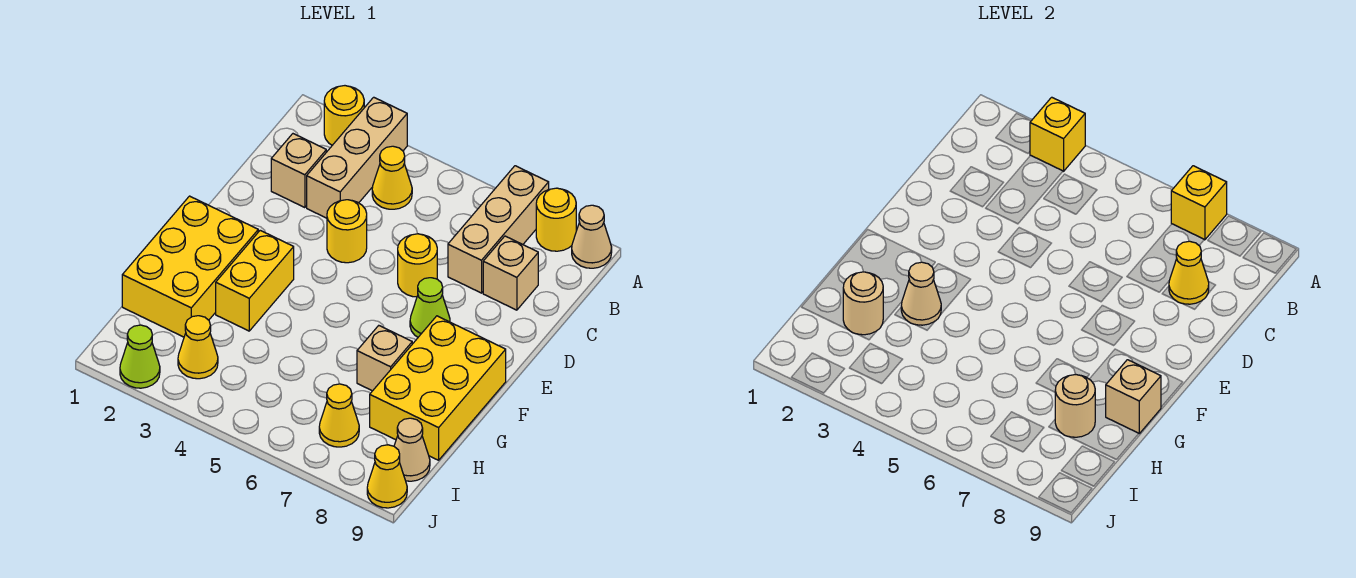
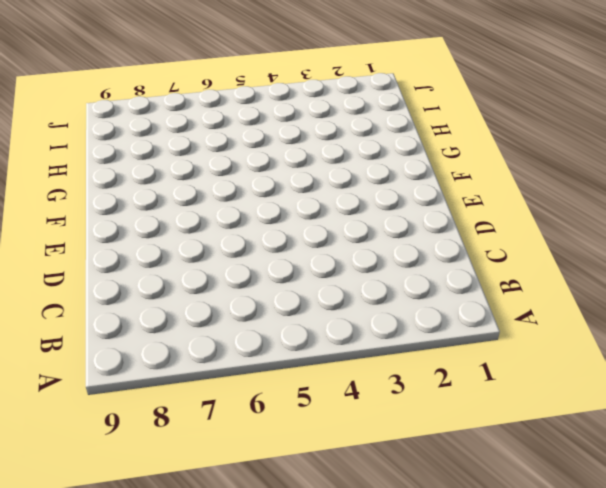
none -> yellow 1x1 round brick [324,86,364,145]
none -> tan 1x3 brick [307,97,407,218]
none -> tan 1x3 brick [448,166,549,293]

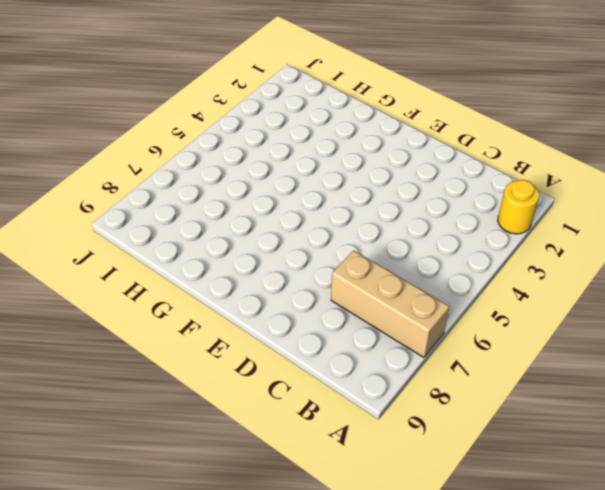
none -> tan 1x3 brick [307,97,407,218]
none -> yellow 1x1 round brick [536,188,576,251]
none -> tan 1x1 cone [572,205,612,268]

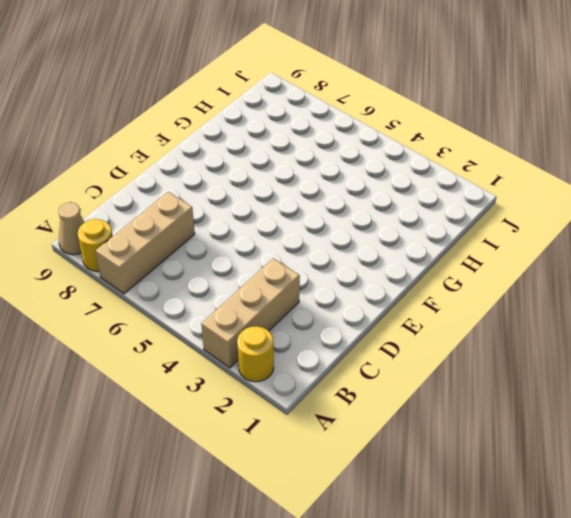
none -> yellow 1x1 cone [372,146,412,209]
none -> tan 1x1 brick [271,134,326,208]
none -> tan 1x1 brick [483,236,538,310]

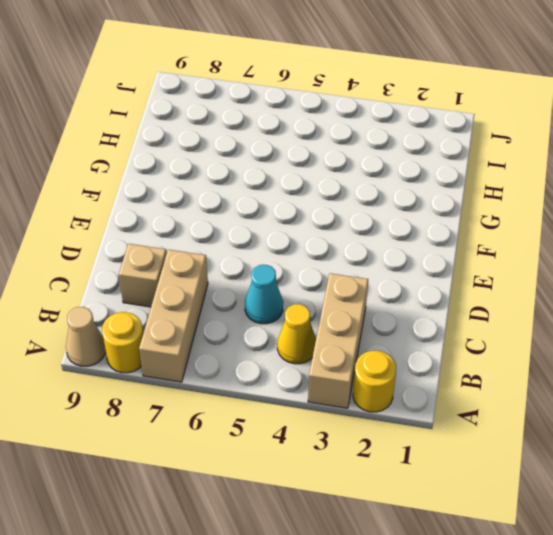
cyan 1x1 cone [245,265,283,324] -> none
none -> tan 1x1 brick [271,134,326,208]
none -> yellow 1x1 round brick [327,200,367,263]
none -> yellow 1x1 round brick [398,234,437,297]

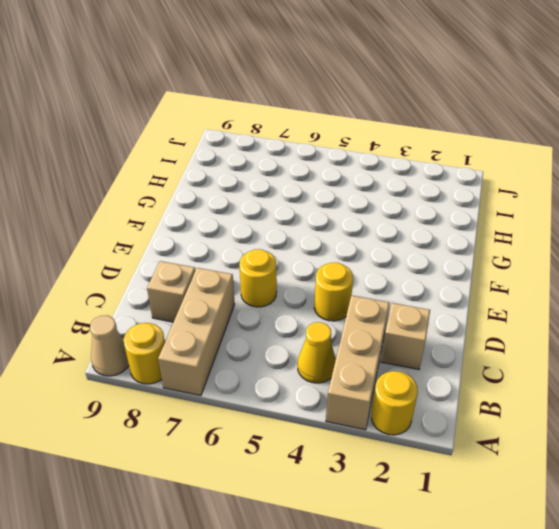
none -> lime 1x1 cone [410,278,450,337]
none -> yellow 2x3 brick [122,196,258,337]
none -> yellow 1x2 brick [216,230,294,331]

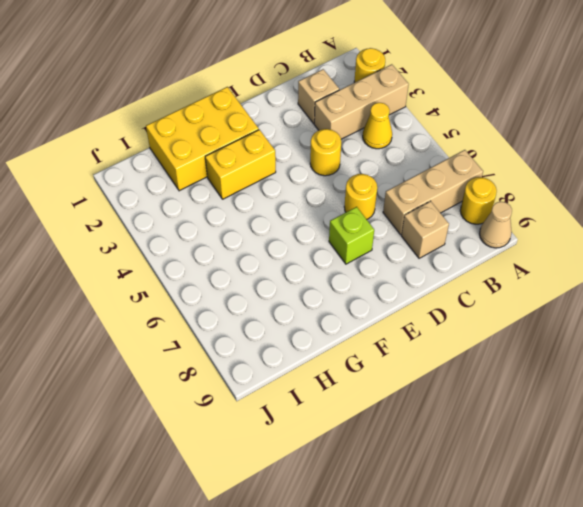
lime 1x1 brick [329,207,374,264] -> lime 1x1 cone [410,278,450,337]
none -> yellow 2x3 brick [370,316,506,460]
none -> tan 1x1 brick [357,326,412,391]
none -> yellow 1x1 cone [178,316,218,379]

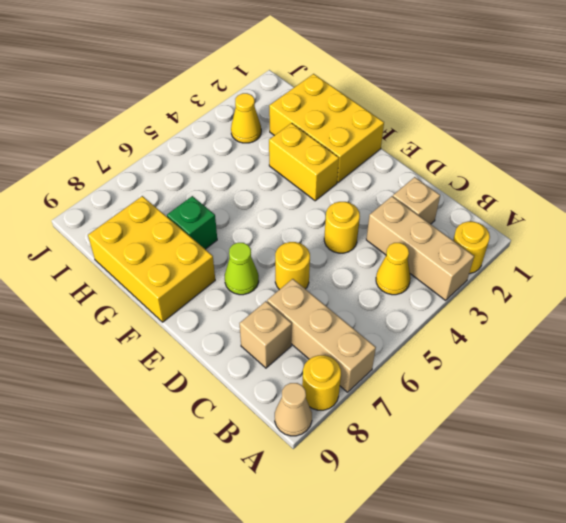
green 1x1 brick [167,196,217,249] -> tan 1x1 brick [357,326,412,391]
none -> yellow 1x1 cone [319,384,359,447]
none -> tan 1x1 cone [394,418,430,481]
none -> lime 1x1 cone [120,325,160,388]

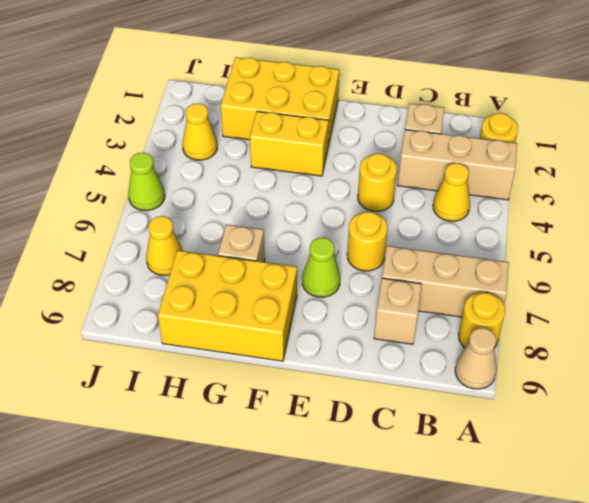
lime 1x1 cone [128,153,165,211] -> lime 1x1 cone moved to [120,325,160,388]
none -> tan 1x1 cone [394,418,430,481]
none -> yellow 1x1 cone [367,445,407,508]
none -> yellow 1x1 brick [1030,97,1085,171]

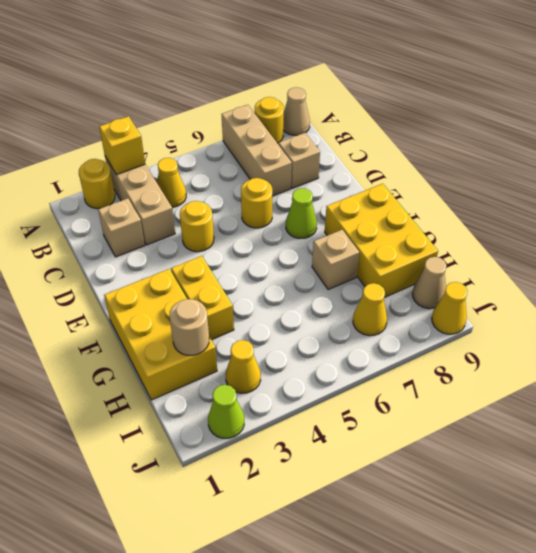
none -> yellow 1x1 brick [1171,166,1227,240]
none -> yellow 1x1 cone [1169,241,1209,304]
none -> tan 1x1 cone [901,262,941,325]

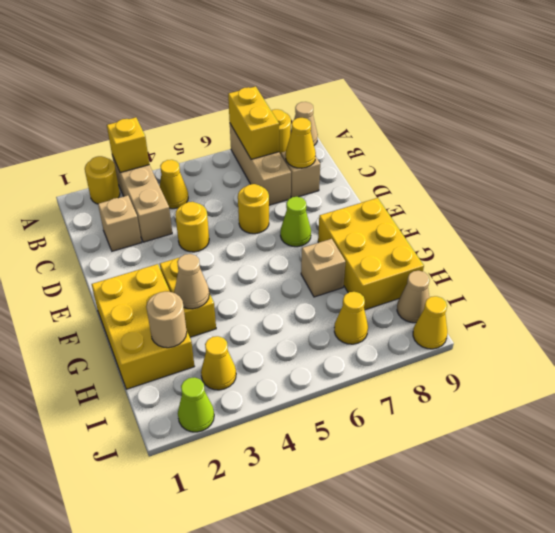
yellow 1x2 brick [228,86,279,159] -> yellow 1x1 brick [1171,166,1227,240]
none -> tan 1x1 brick [1106,360,1161,433]
none -> tan 1x1 round brick [1055,374,1095,437]

